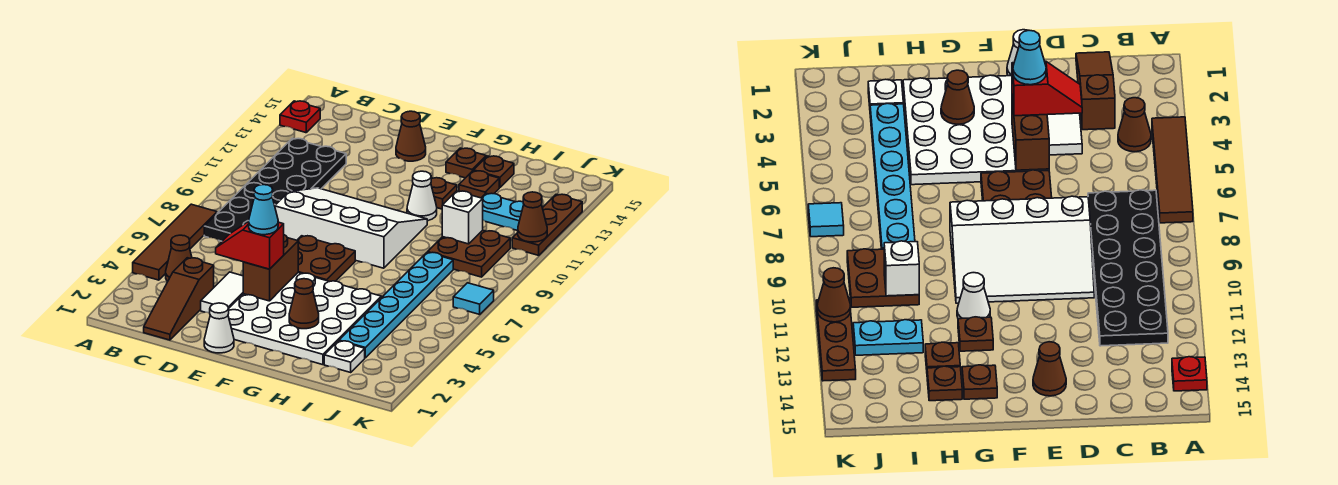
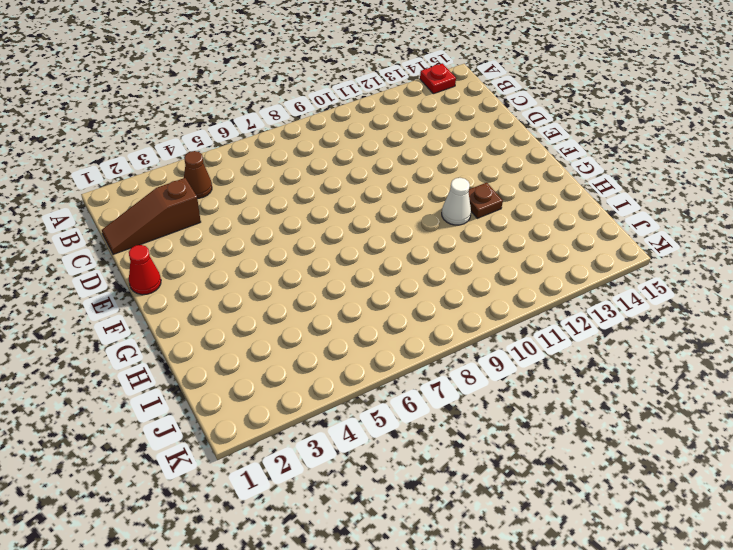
red 1x1 cone [129,245,161,295] -> white 1x1 cone [204,303,234,353]
none -> brown 1x4 tile [133,204,217,280]
none -> black 2x6 plate [204,138,346,241]
none -> white 1x2 tile [201,272,243,313]

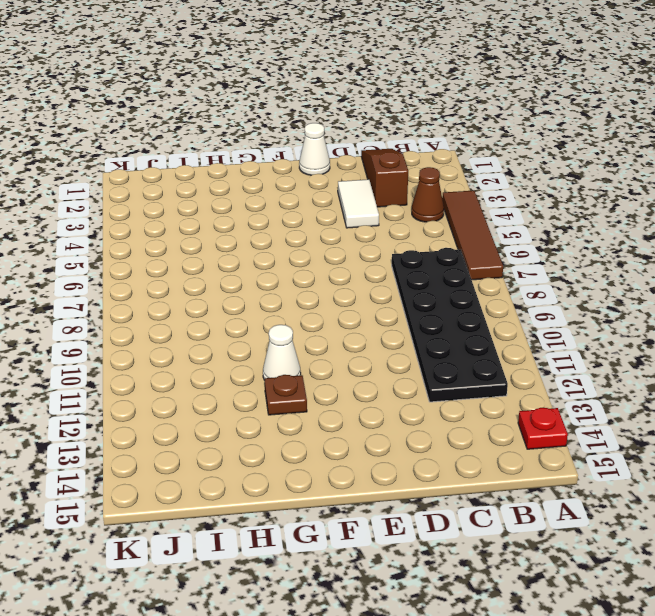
none -> white 3x4 slope [275,188,427,268]
none -> white 4x4 plate [228,273,381,365]
none -> brown 2x2 plate [297,236,355,282]

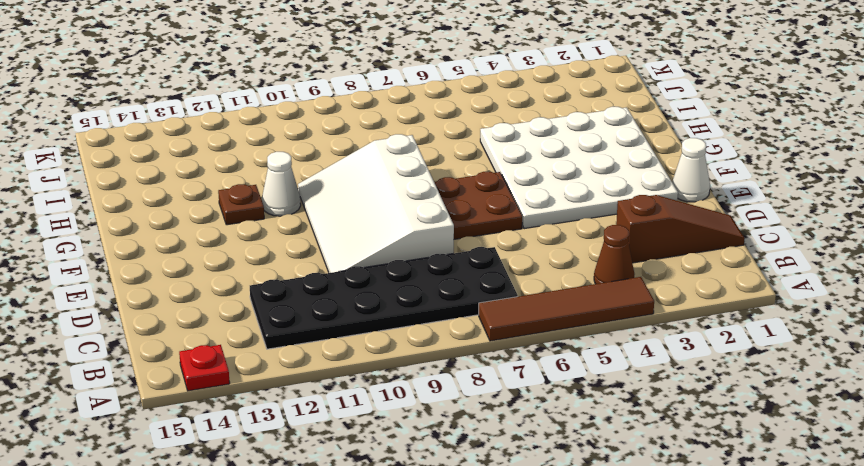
none -> white 1x2 tile [201,272,243,313]
none -> brown 1x1 cone [396,111,426,161]
none -> brown 1x1 plate [446,148,486,178]

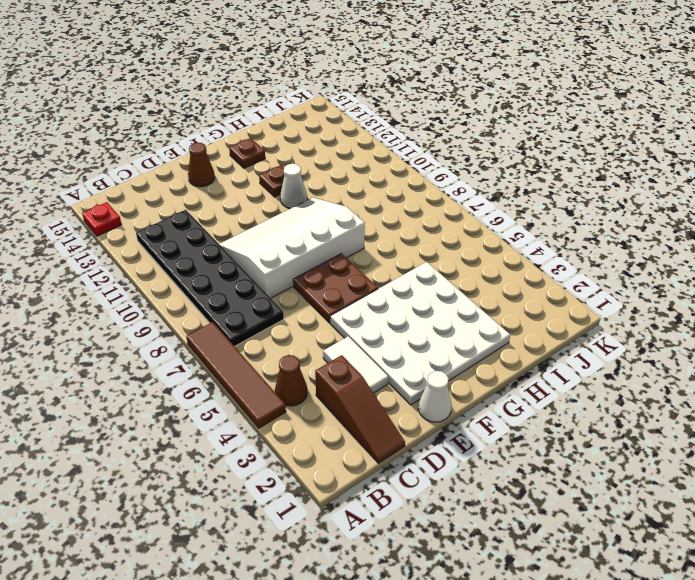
none -> brown 1x1 plate [459,171,499,198]
none -> brown 1x1 plate [474,156,514,188]
none -> white 1x1 plate [324,341,365,372]

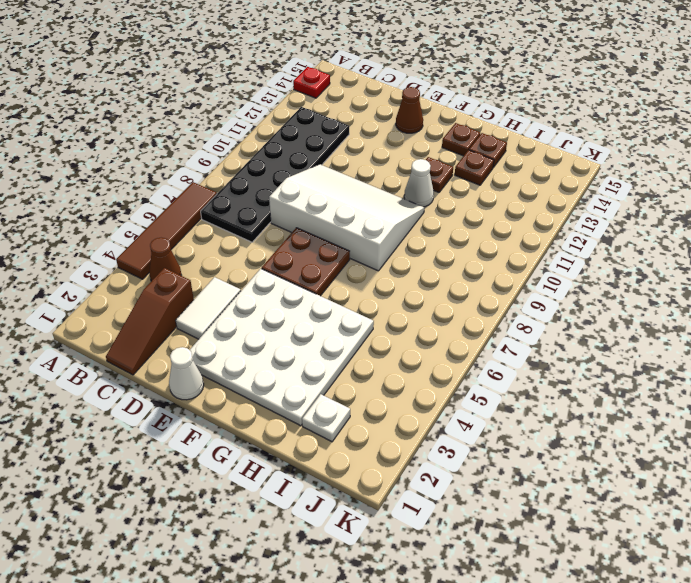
none -> cyan 1x6 plate [339,252,453,358]
none -> brown 2x2 plate [428,230,510,277]
none -> cyan 1x2 plate [482,193,524,231]

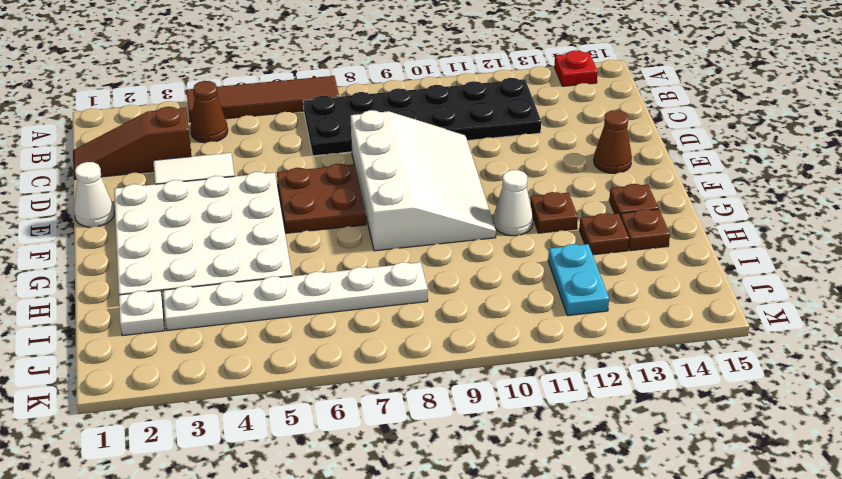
white 1x6 plate [163,262,428,331] -> cyan 1x6 plate [339,252,453,358]
none -> brown 2x2 plate [428,230,510,277]
none -> cyan 1x1 tile [453,283,494,314]
none -> brown 1x3 plate [512,194,582,255]

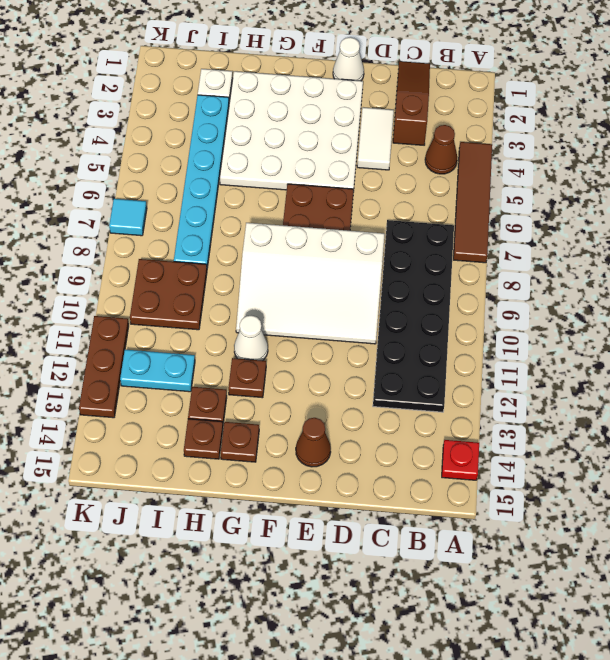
none -> brown 1x2 brick [243,235,298,301]
none -> brown 1x1 cone [289,279,319,329]
none -> white 1x1 brick [442,191,483,244]

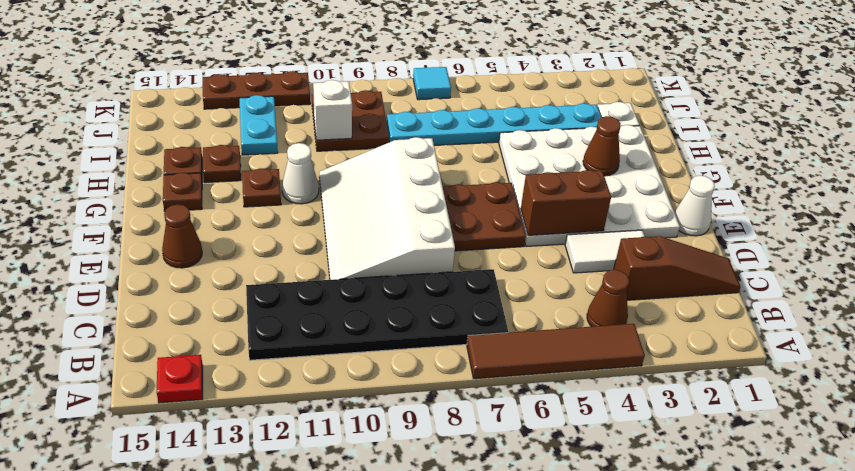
none -> brown 1x1 cone [518,192,547,242]
none -> red 1x2 slope [216,221,284,269]
none -> cyan 1x1 cone [249,185,278,235]

